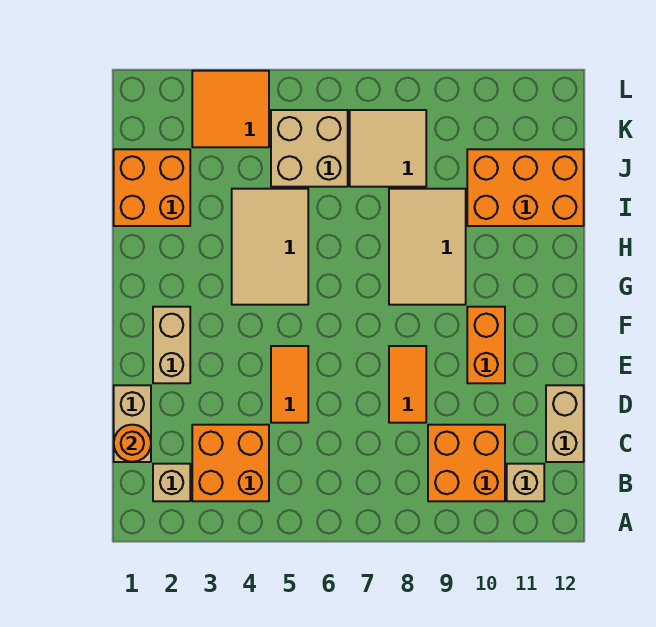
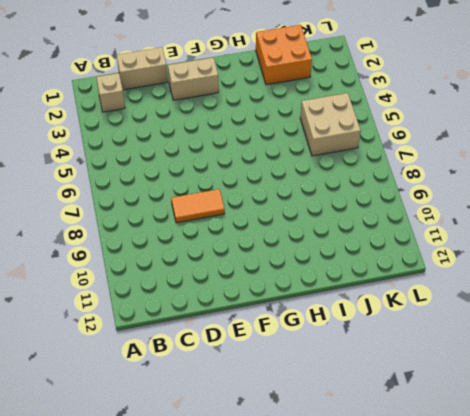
none -> orange 2x2 brick [192,425,269,501]
none -> orange 2x2 brick [428,425,505,501]
none -> tan 1x1 brick [507,464,544,501]

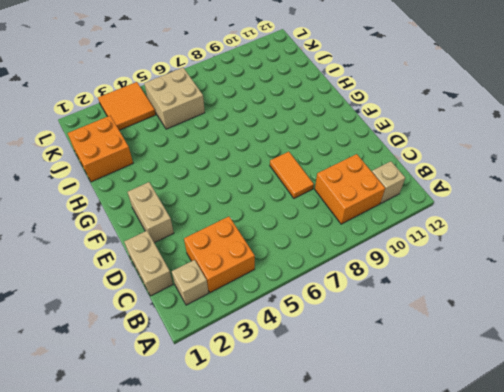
none -> tan 1x2 brick [546,385,584,462]
none -> orange 1x2 tile [271,346,308,423]
none -> orange 1x2 brick [467,307,505,383]

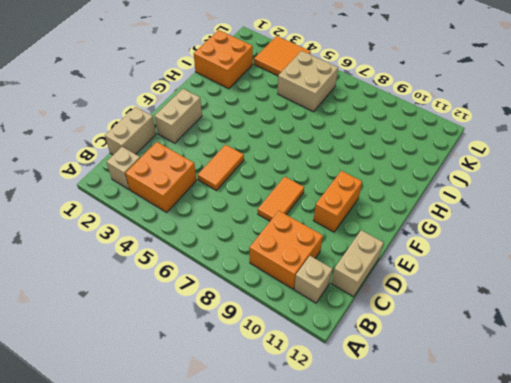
none -> tan 2x3 tile [232,189,308,305]
none -> tan 2x3 tile [389,189,466,305]
none -> orange 2x3 brick [467,149,584,226]

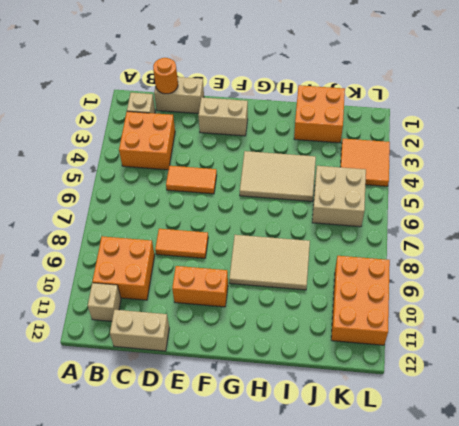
orange 2x3 brick [331,256,390,345] -> orange 2x3 brick moved to [467,149,584,226]
none -> tan 2x2 tile [350,110,426,187]

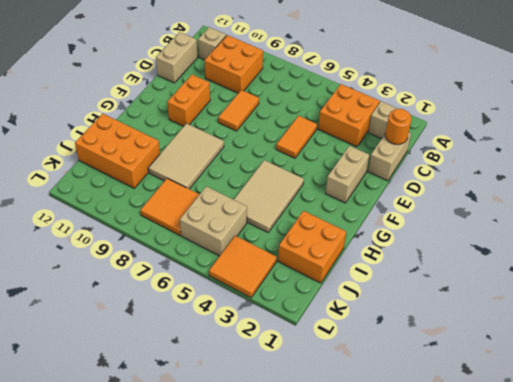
orange 2x2 tile [140,178,200,235] -> tan 2x2 tile [350,110,426,187]

